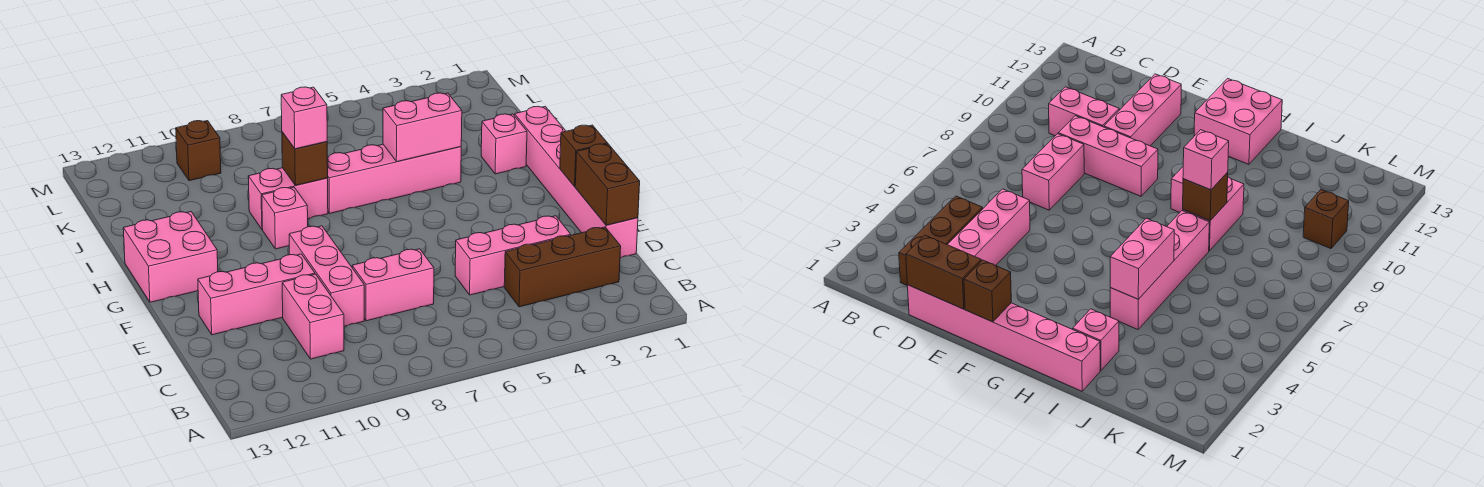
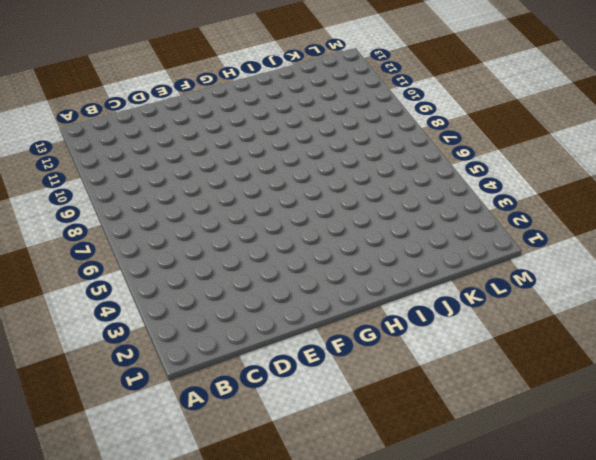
none -> brown 1x3 brick [504,227,621,307]
none -> pink 1x2 brick [282,274,344,359]
none -> pink 1x6 brick [514,106,638,258]

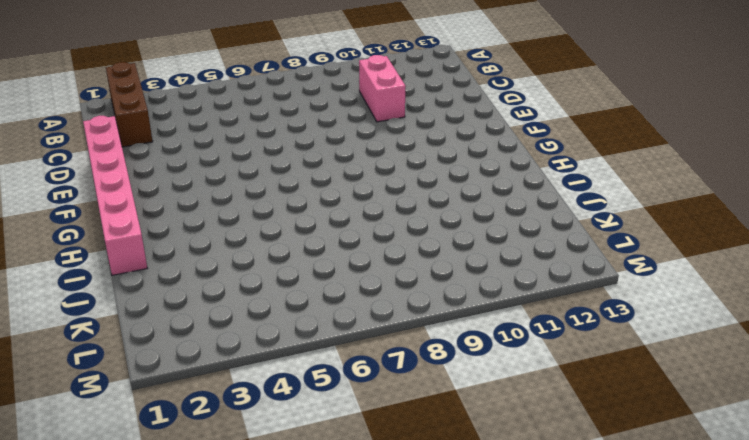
brown 1x3 brick [106,62,153,147] -> brown 1x3 brick turned to [504,227,621,307]
none -> pink 1x3 brick [455,216,571,295]
none -> pink 1x2 brick [352,249,434,321]
none -> pink 1x3 brick [289,226,364,326]

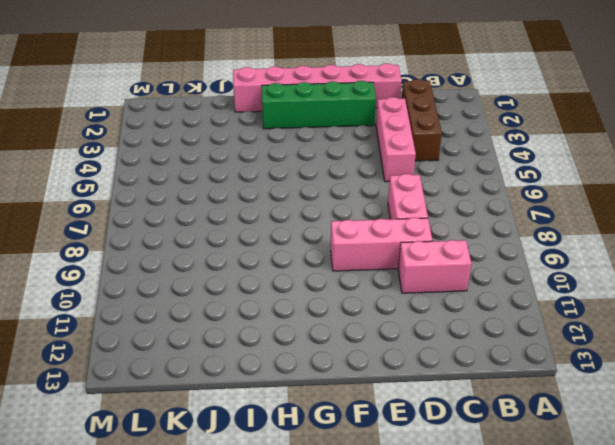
green 1x4 brick [262,81,376,129] -> none
none -> pink 1x3 brick [198,254,315,335]
none -> pink 2x2 brick [123,212,218,302]
none -> pink 1x1 brick [262,187,308,249]

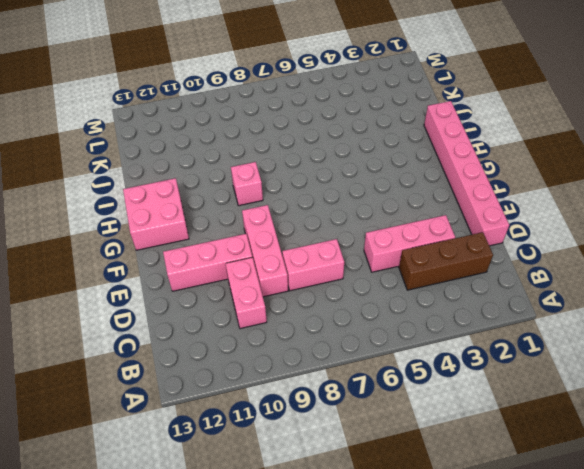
none -> pink 1x1 brick [481,114,527,174]
none -> pink 1x4 brick [327,144,461,213]
none -> pink 1x2 brick [248,168,328,230]

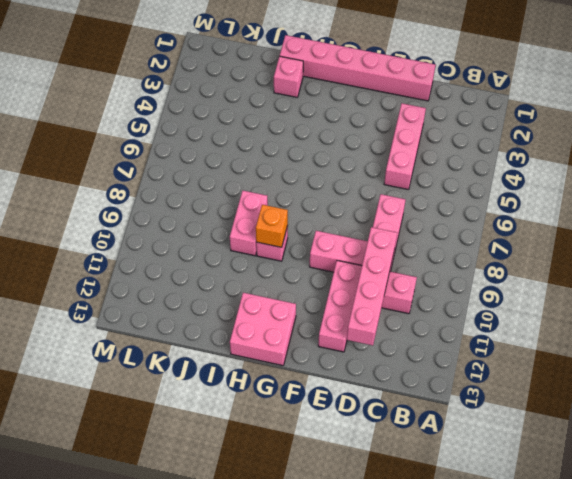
pink 1x4 brick [347,227,397,345] -> pink 1x4 brick moved to [327,144,461,213]
orange 1x1 brick [256,205,288,247] -> none
none -> brown 1x3 brick [504,227,621,307]
none -> brown 1x1 brick [176,121,221,181]
none -> brown 1x2 brick [575,144,640,225]

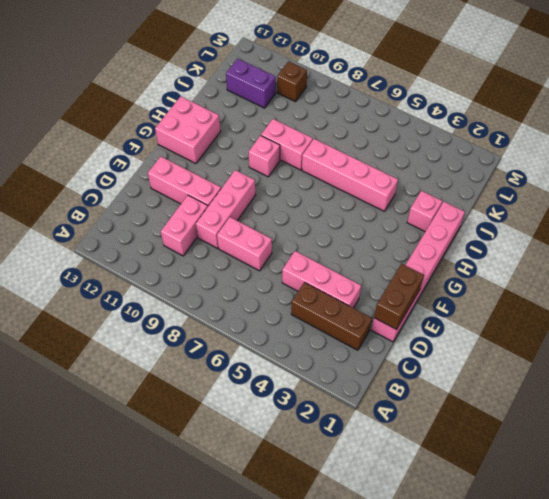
purple 1x2 brick [226,59,276,108] -> none
none -> brown 1x1 brick [560,125,608,187]
none -> pink 1x2 brick [383,93,462,162]
none -> brown 1x1 brick [282,132,328,185]

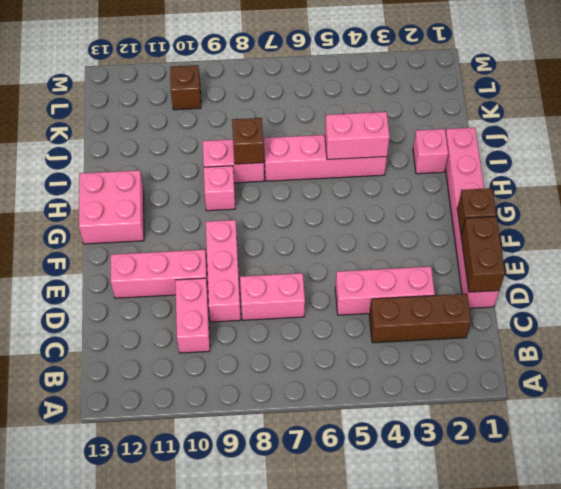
none -> pink 1x1 brick [281,87,327,149]

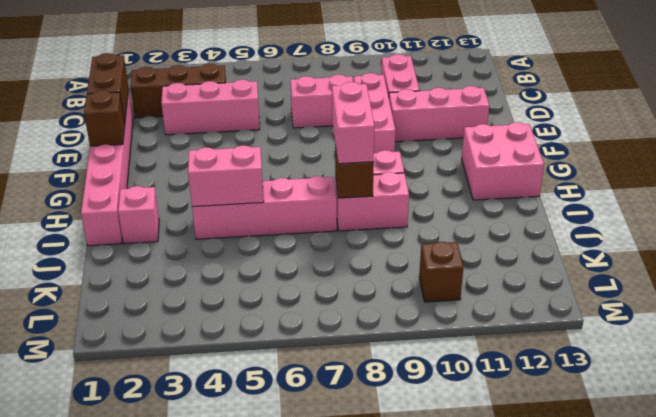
pink 1x2 brick [332,82,374,164] -> pink 1x1 brick [281,87,327,149]

